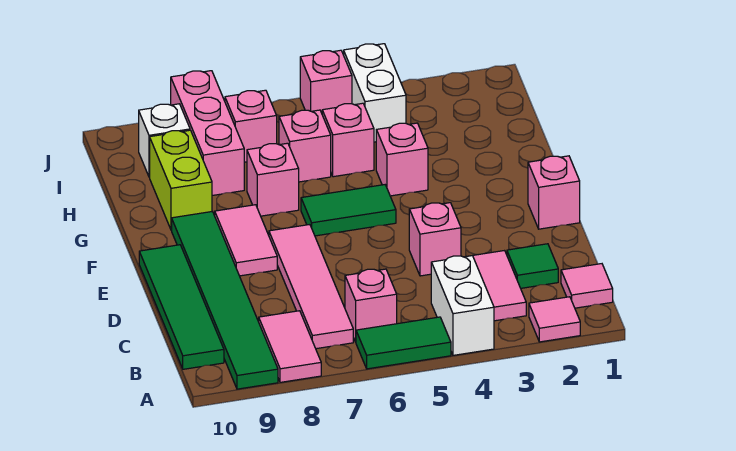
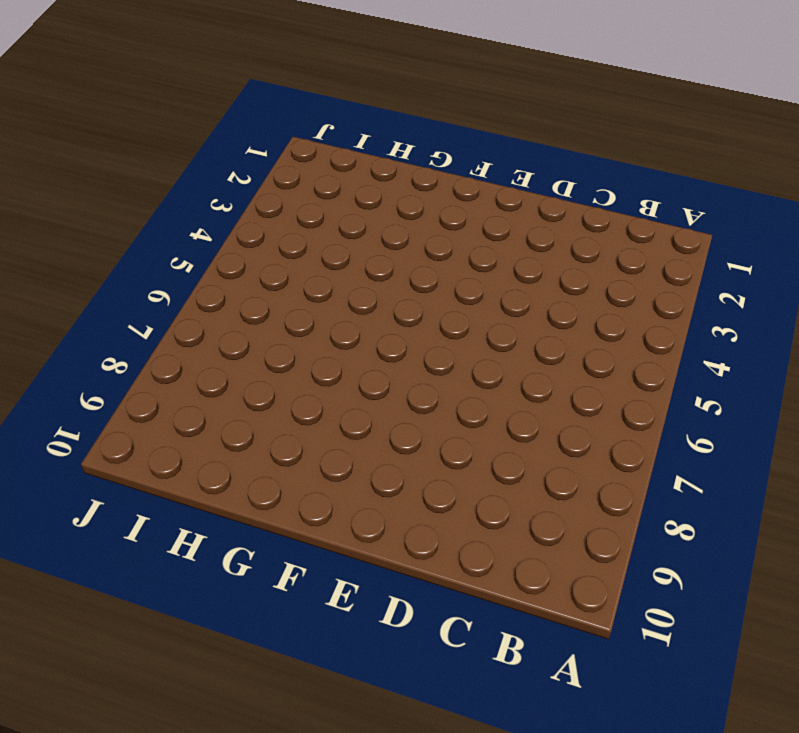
none -> pink 1x1 tile [529,297,580,342]
none -> white 1x2 brick [431,256,494,355]
none -> green 1x2 tile [356,317,451,369]

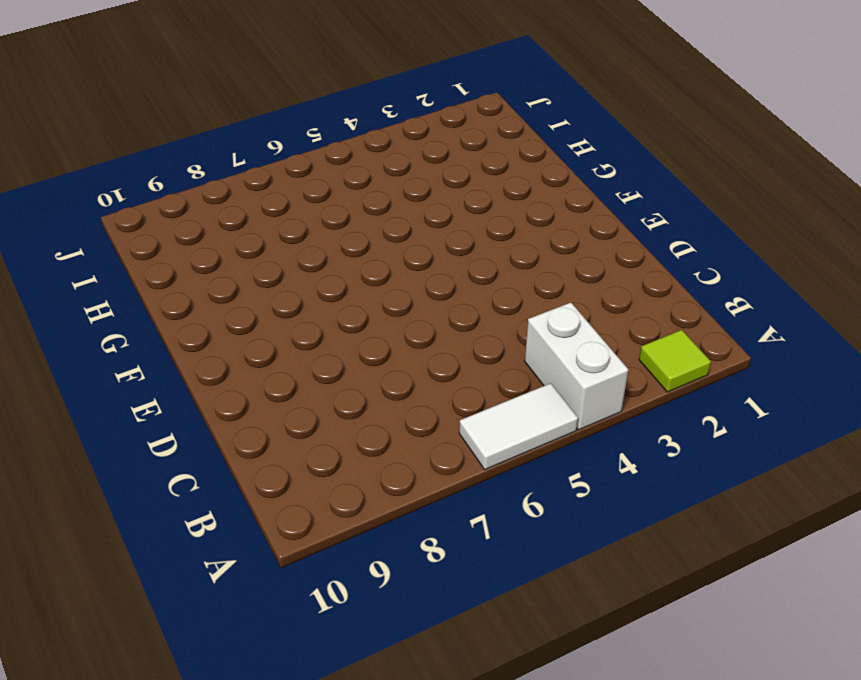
lime 1x1 tile [639,330,711,392] -> pink 1x1 tile [529,297,580,342]
white 1x2 tile [459,383,578,470] -> green 1x2 tile [356,317,451,369]
none -> pink 1x2 tile [259,311,321,382]
none -> green 1x6 tile [172,212,278,389]
none -> pink 1x1 tile [561,264,613,308]

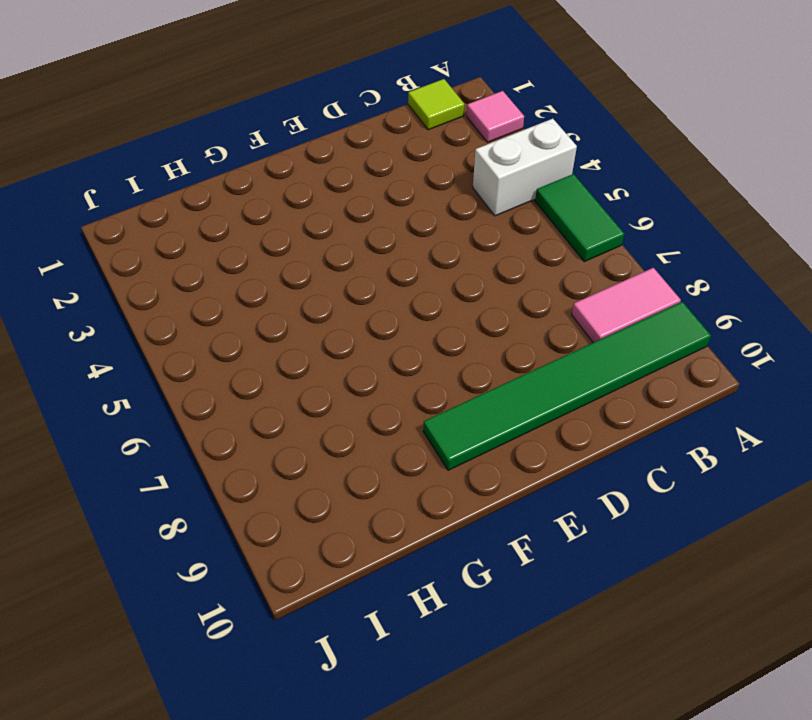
lime 1x1 tile [408,79,464,130] -> pink 1x1 tile [561,264,613,308]
none -> pink 1x2 tile [473,251,526,321]
none -> pink 1x1 brick [345,269,397,342]
none -> pink 1x4 tile [269,225,353,349]

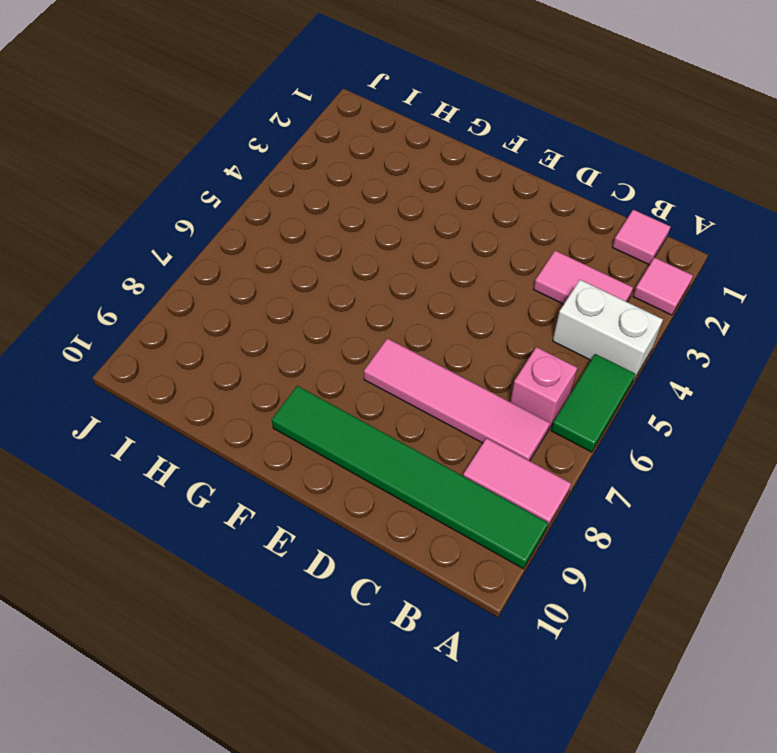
none -> green 1x4 tile [139,245,224,369]
none -> green 1x1 tile [507,244,558,288]
none -> pink 1x1 brick [409,203,461,276]

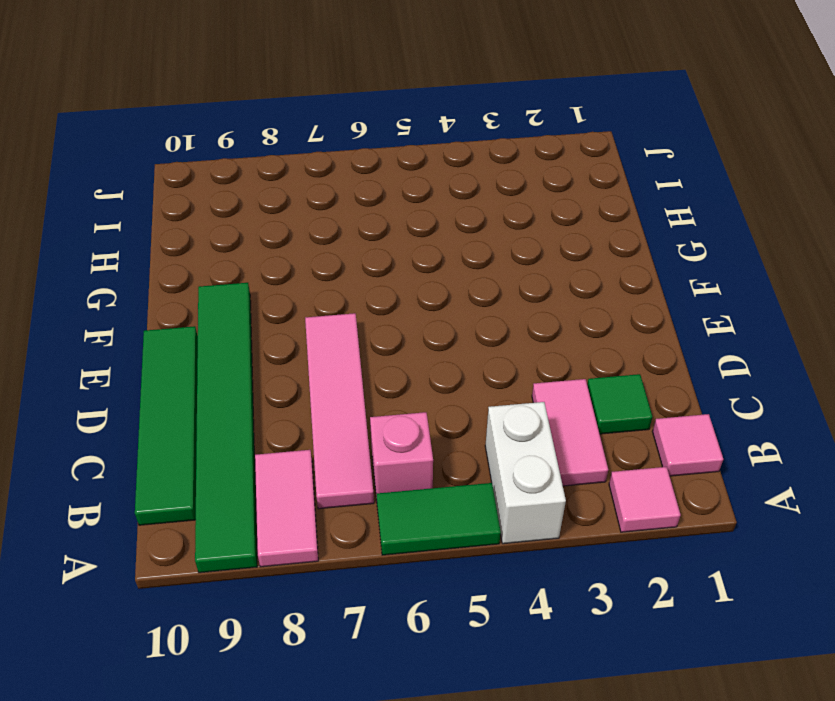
none -> pink 1x1 brick [409,203,461,276]
none -> pink 1x1 brick [528,156,580,229]
none -> pink 1x2 tile [215,205,277,276]

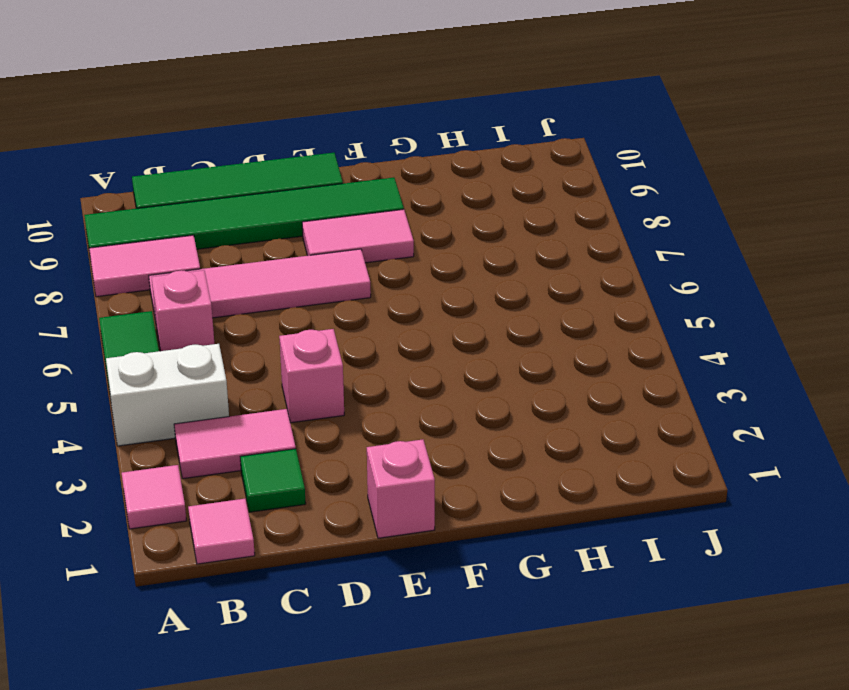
none -> green 1x2 tile [301,185,396,236]
none -> pink 1x1 brick [376,123,428,196]
none -> pink 1x1 brick [247,143,299,216]

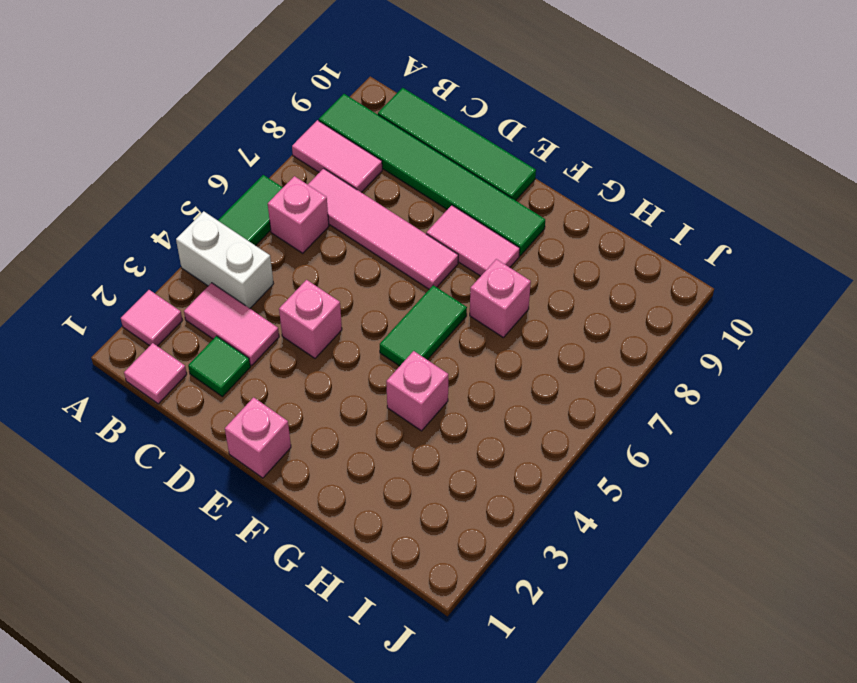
none -> lime 1x2 brick [150,130,212,230]
none -> pink 1x1 brick [322,103,374,177]
none -> pink 1x1 brick [279,110,331,182]

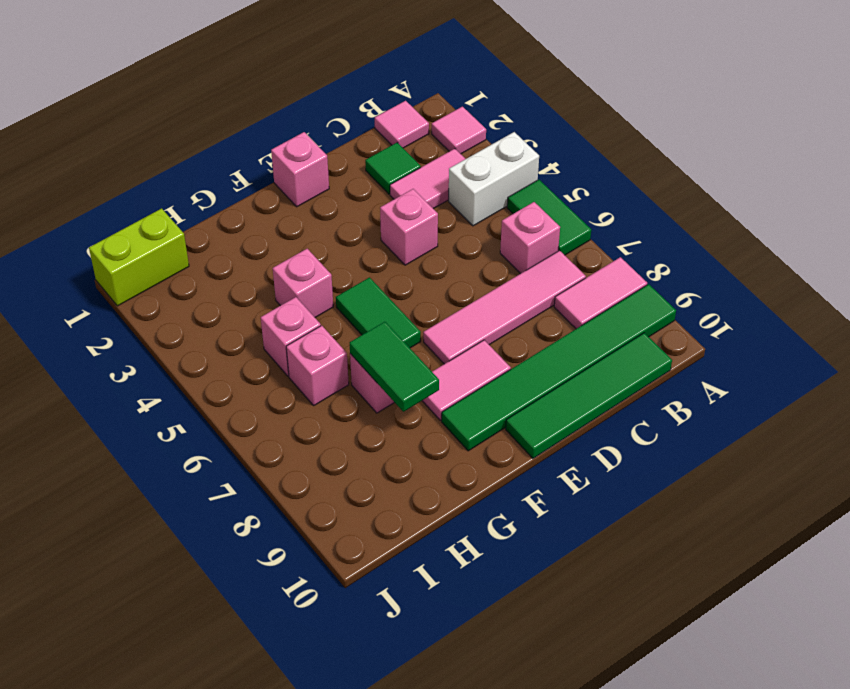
green 1x2 tile [350,322,439,412] -> none
lime 1x2 brick [89,208,189,306] -> lime 1x2 brick moved to [150,130,212,230]
none -> pink 1x3 brick [171,71,244,196]
none -> white 1x2 brick [344,44,406,142]
none -> pink 1x1 brick [225,90,277,162]

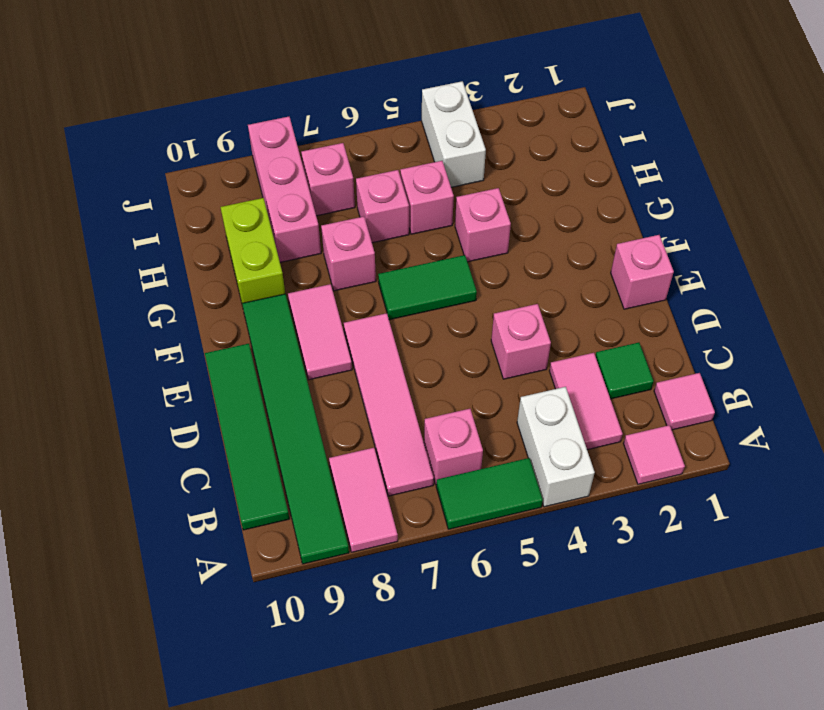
none -> white 1x1 brick [139,104,190,177]
none -> pink 1x1 brick [300,50,352,113]

